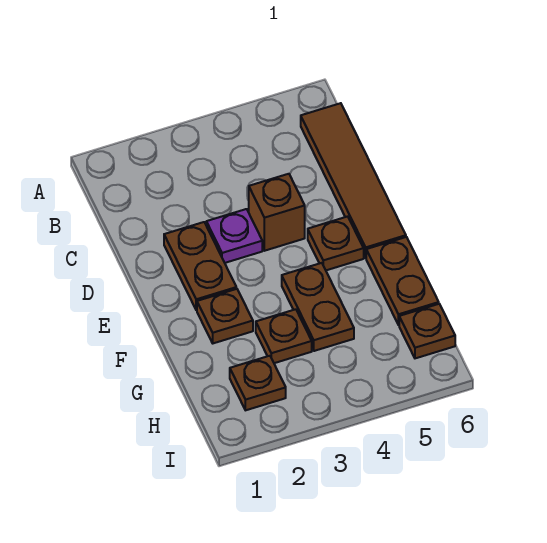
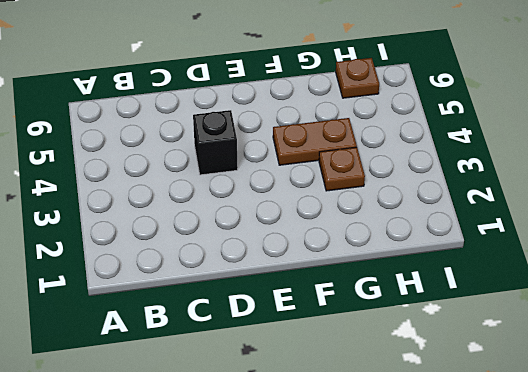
black 1x1 brick [193,110,238,175] -> brown 1x1 brick [249,174,305,251]
none -> brown 1x4 tile [301,103,406,258]
none -> brown 1x2 plate [164,222,236,310]

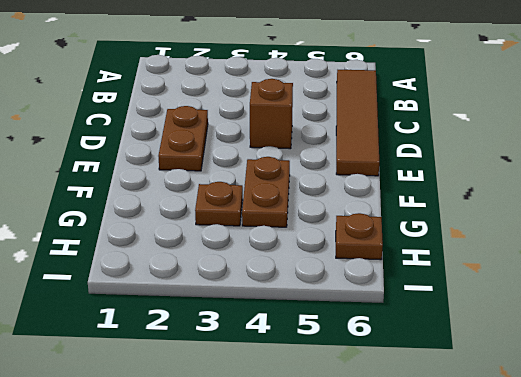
none -> purple 1x1 plate [206,209,262,263]
none -> brown 1x1 plate [308,216,364,270]

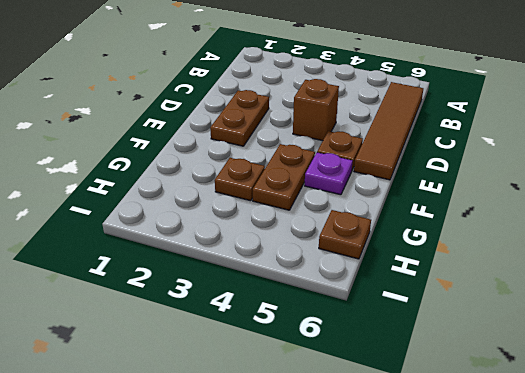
purple 1x1 plate [305,152,353,195] -> purple 1x1 plate moved to [206,209,262,263]
none -> brown 1x1 plate [197,289,253,343]
none -> brown 1x2 plate [366,237,439,325]

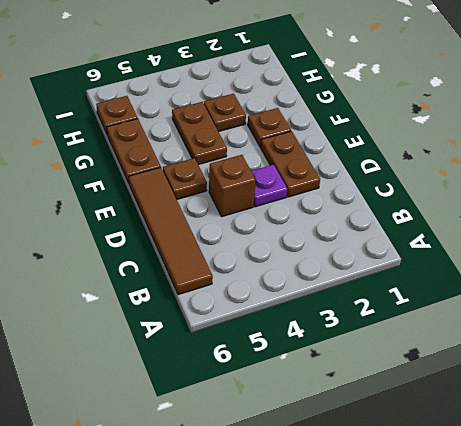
none -> brown 1x1 plate [230,356,286,410]

